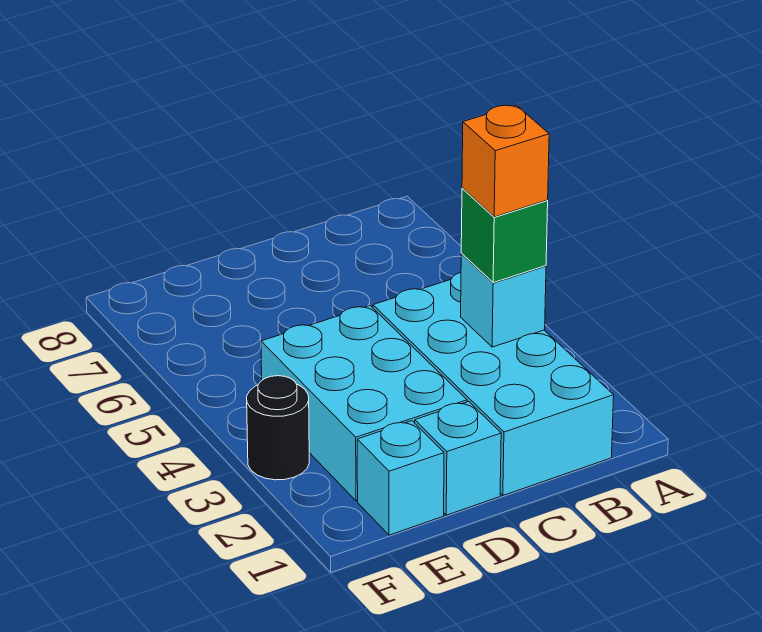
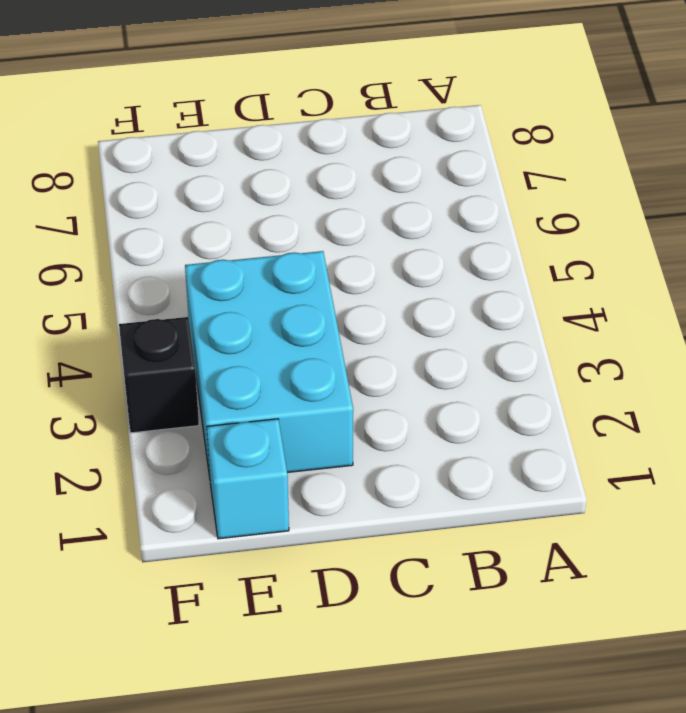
black 1x1 brick [119,317,199,433] -> black 1x1 round brick [247,376,309,480]
none -> cyan 2x4 brick [373,273,614,495]
none -> cyan 1x1 brick [415,402,501,515]

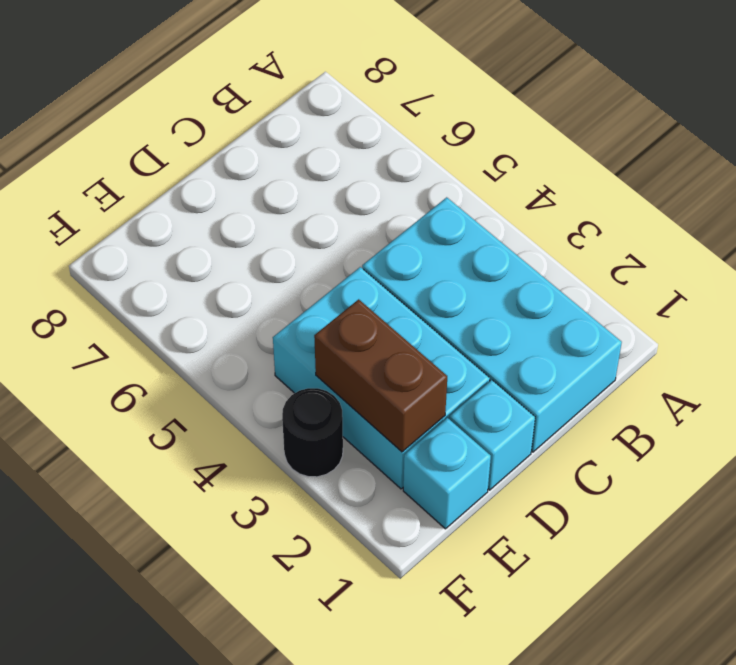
brown 1x2 brick [314,299,447,452] -> none
none -> cyan 1x1 brick [461,254,546,347]
none -> green 1x1 brick [461,188,548,283]

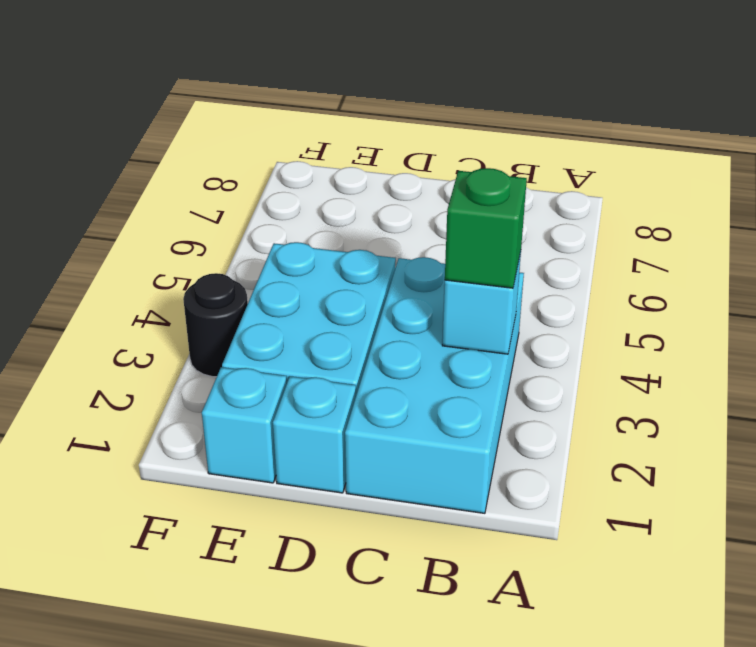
none -> orange 1x1 brick [462,105,549,217]

